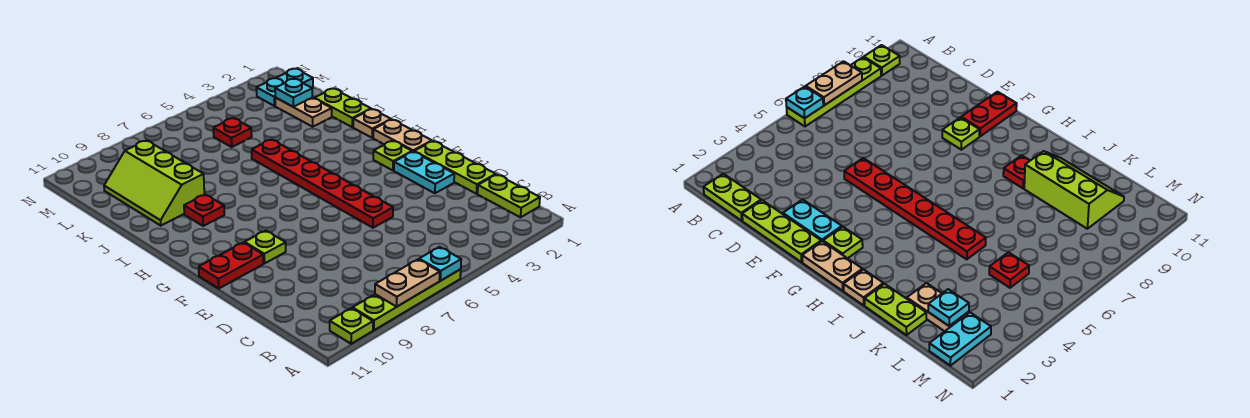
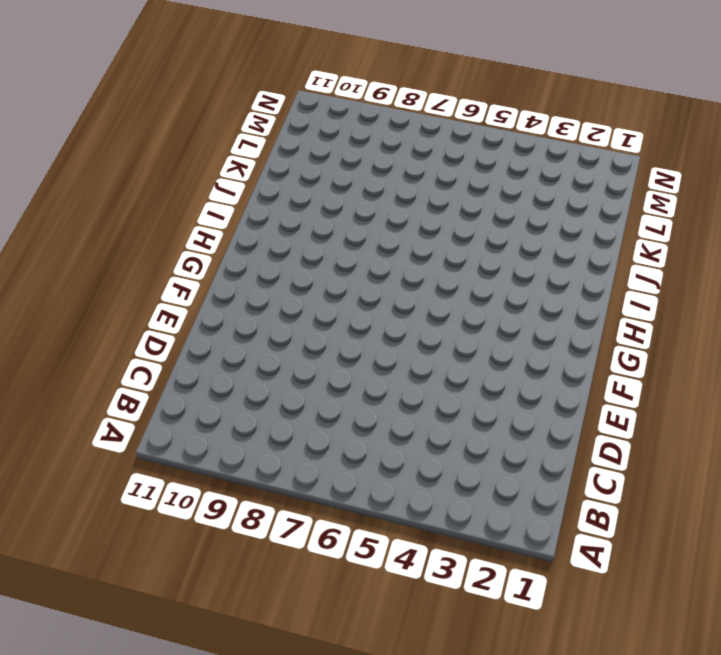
none -> lime 1x4 plate [352,269,461,330]
none -> lime 1x1 plate [330,308,373,344]
none -> lime 1x2 plate [478,175,540,217]

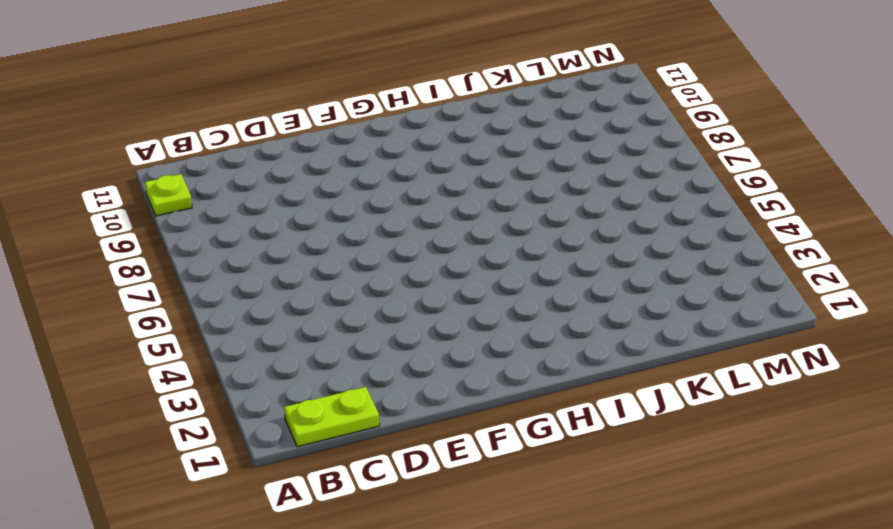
none -> lime 1x4 plate [352,269,461,330]
none -> lime 1x3 plate [414,141,496,194]
none -> cyan 1x2 plate [394,152,454,193]

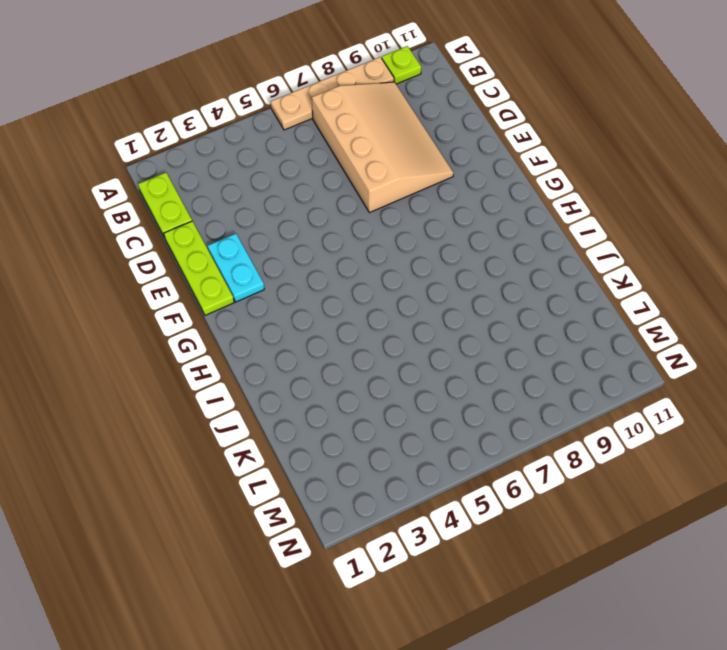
tan 1x4 plate [271,57,394,130] -> lime 1x4 plate [352,269,461,330]
tan 3x4 slope [312,82,454,213] -> none
none -> red 1x6 plate [252,139,393,228]
none -> lime 1x1 plate [245,231,286,263]
none -> red 1x2 plate [199,243,263,288]

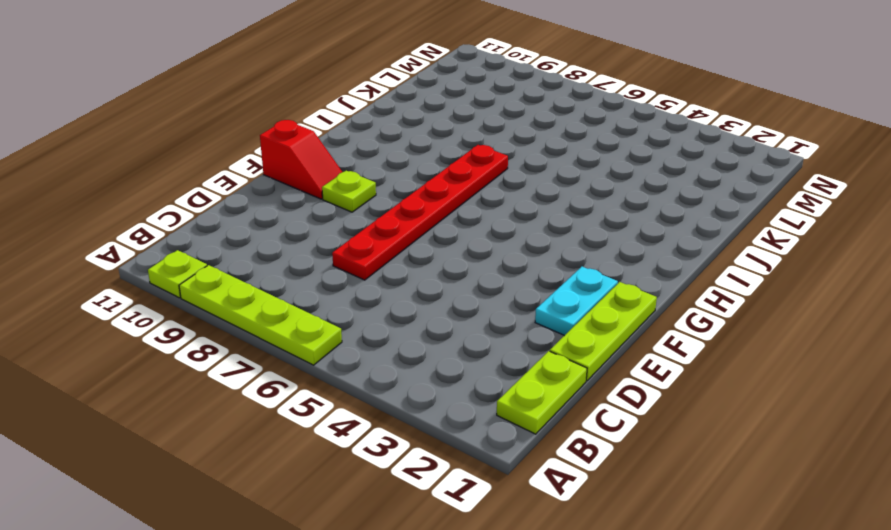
red 1x6 plate [332,145,508,280] -> red 1x6 plate moved to [252,139,393,228]
red 1x2 slope [260,120,342,199] -> red 1x2 plate [199,243,263,288]
none -> tan 1x2 plate [373,120,432,152]
none -> lime 1x1 plate [373,141,412,170]
none -> tan 1x1 plate [353,109,391,138]

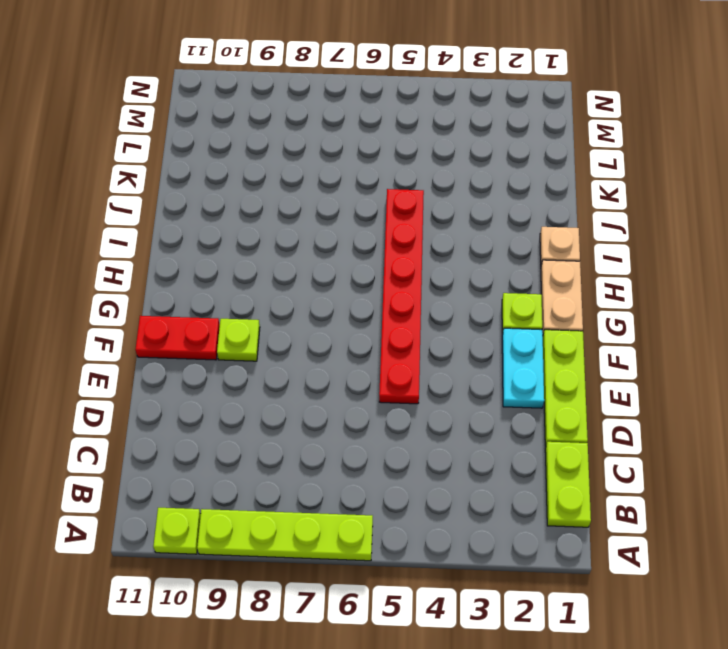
none -> red 1x1 plate [184,194,224,226]
none -> lime 1x2 plate [314,89,371,127]
none -> lime 2x3 slope [104,140,204,226]

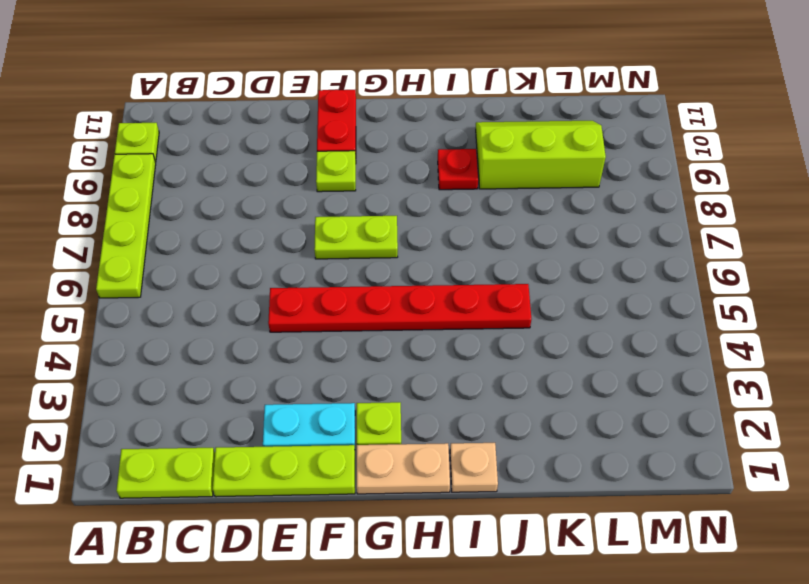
lime 1x2 plate [314,216,398,259] -> lime 1x2 plate moved to [314,89,371,127]
none -> tan 1x2 plate [275,98,332,127]
none -> red 1x1 plate [213,118,252,147]
none -> cyan 1x2 plate [256,69,313,106]

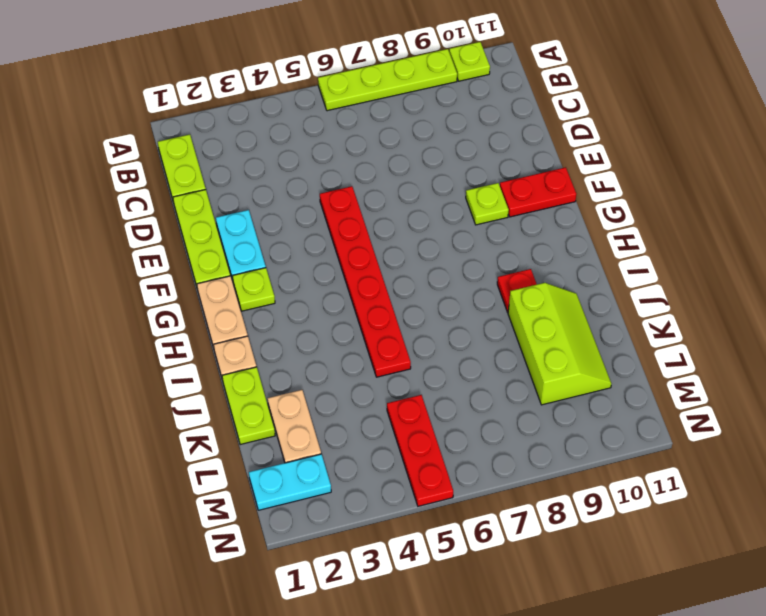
red 1x3 plate [387,395,453,506] -> red 1x1 plate [213,118,252,147]
none -> cyan 1x1 plate [419,247,461,281]
none -> tan 1x2 plate [375,259,440,307]
none -> cyan 1x1 plate [275,79,312,107]

